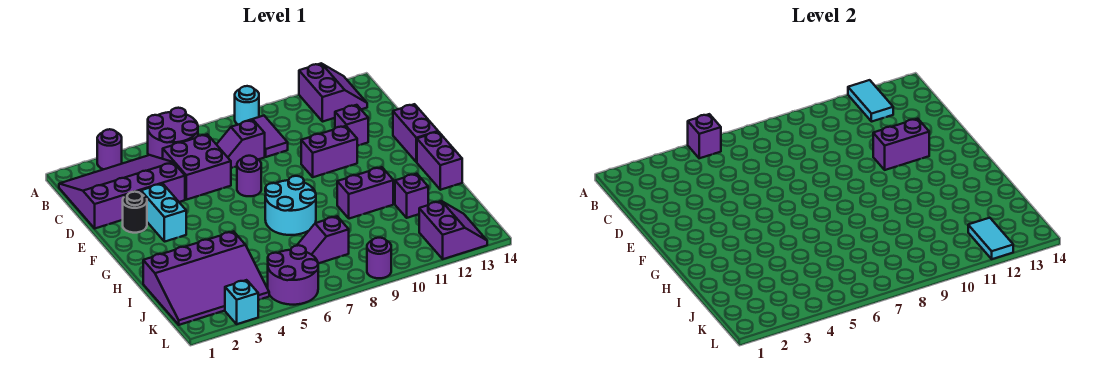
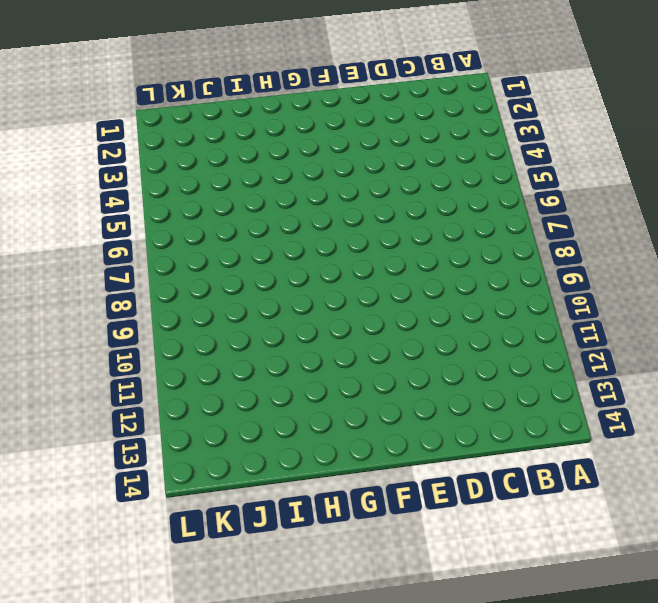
none -> purple 1x1 round brick [97,129,122,169]
none -> purple 2x2 round brick [148,108,198,159]
none -> cyan 1x1 round brick [235,86,259,125]

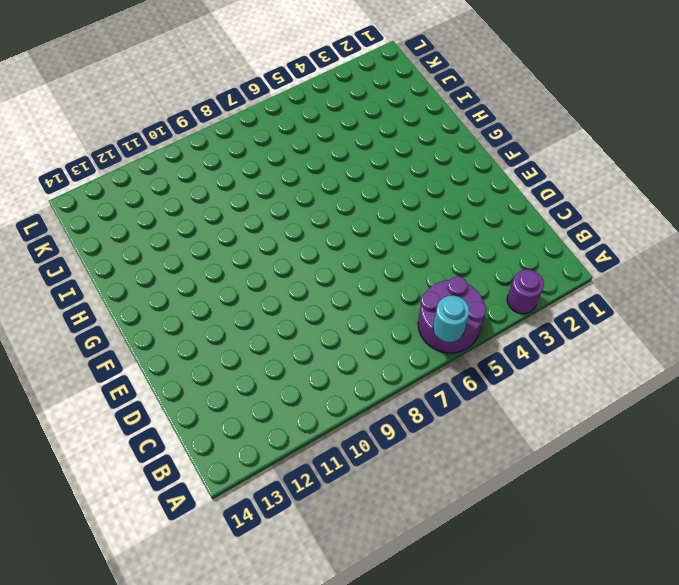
cyan 1x1 round brick [433,295,469,342] -> cyan 1x1 round brick moved to [235,86,259,125]
none -> purple 2x2 slope [299,63,367,122]
none -> purple 3x4 slope [59,155,185,228]
none -> purple 1x2 tile [248,116,288,157]

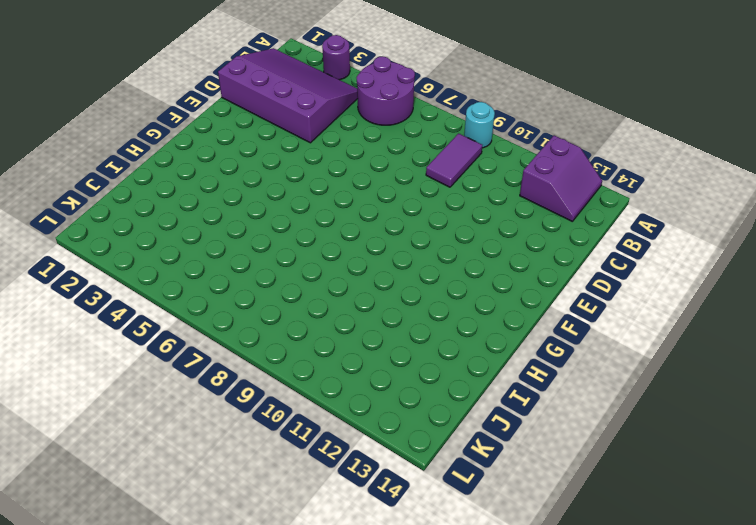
none -> purple 2x2 brick [163,134,231,200]
none -> purple 1x2 slope [216,120,265,168]
none -> purple 1x1 brick [335,105,368,146]

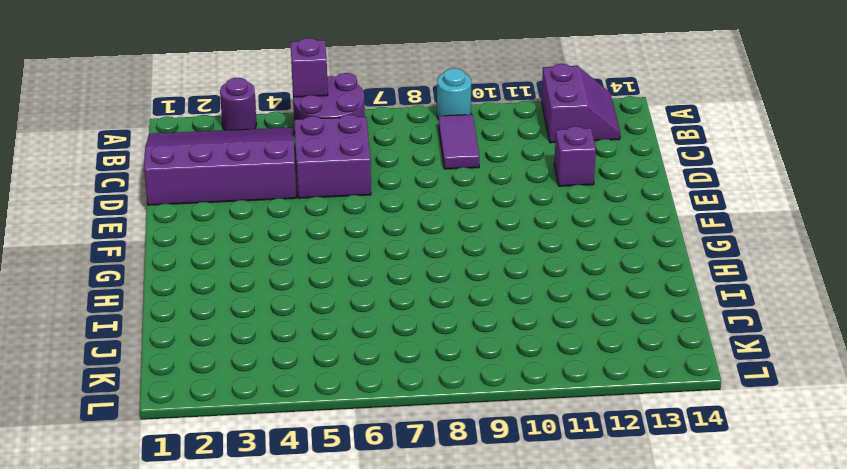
none -> purple 1x2 slope [216,120,265,168]
none -> black 1x1 round brick [123,192,147,233]
none -> cyan 1x2 brick [141,184,186,242]

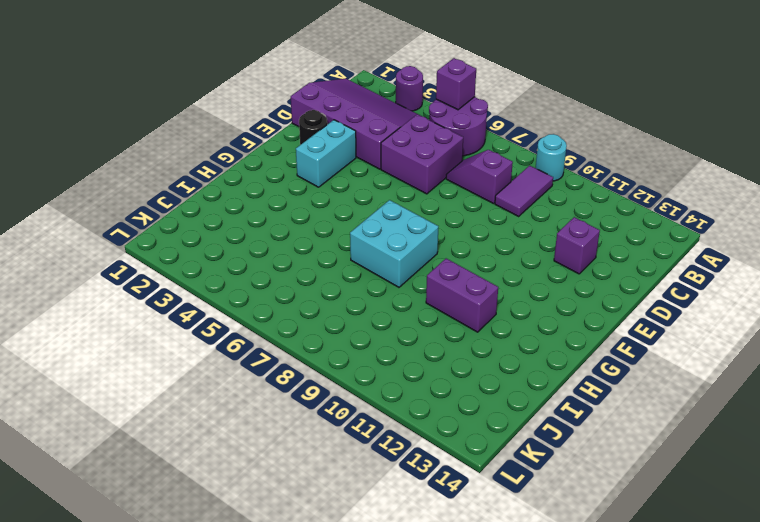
cyan 2x2 brick [350,200,438,287] -> cyan 2x2 round brick [265,176,316,235]
none -> purple 2x2 slope [299,63,367,122]
none -> purple 1x1 round brick [237,156,261,196]
none -> purple 1x2 brick [301,126,357,177]

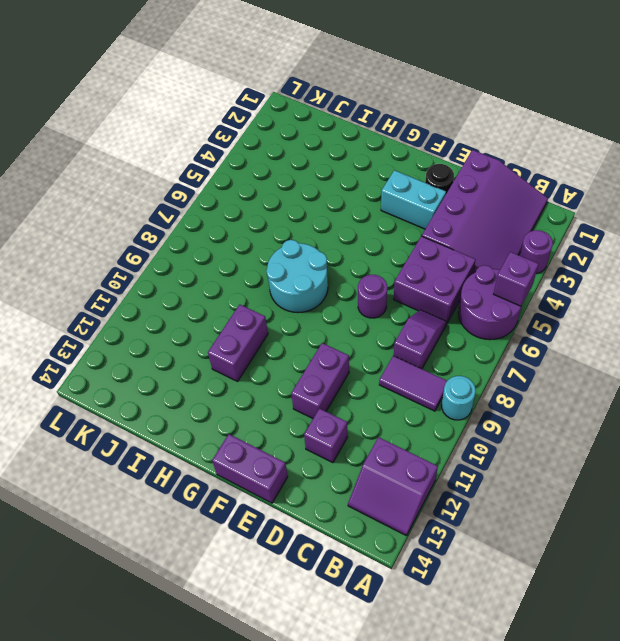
none -> purple 1x2 brick [417,132,462,190]
none -> purple 3x4 slope [143,231,269,325]
none -> purple 1x1 brick [395,174,428,218]

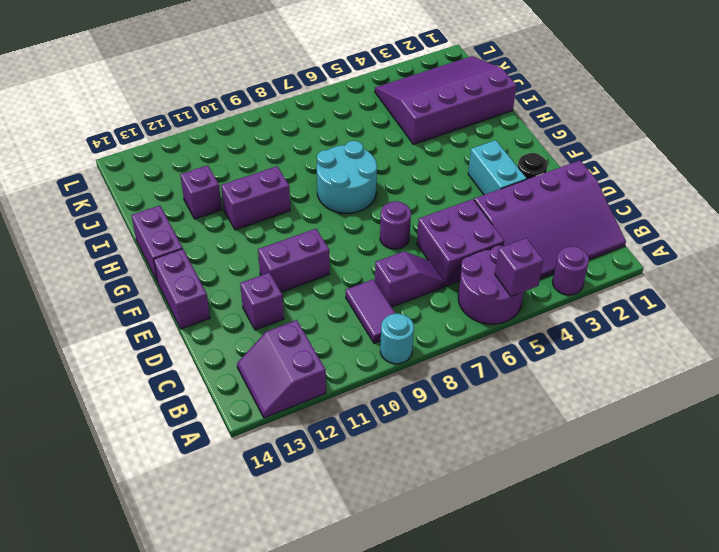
none -> purple 1x2 slope [297,216,349,263]
none -> purple 2x2 round brick [268,245,318,305]
none -> purple 2x2 slope [419,201,487,259]

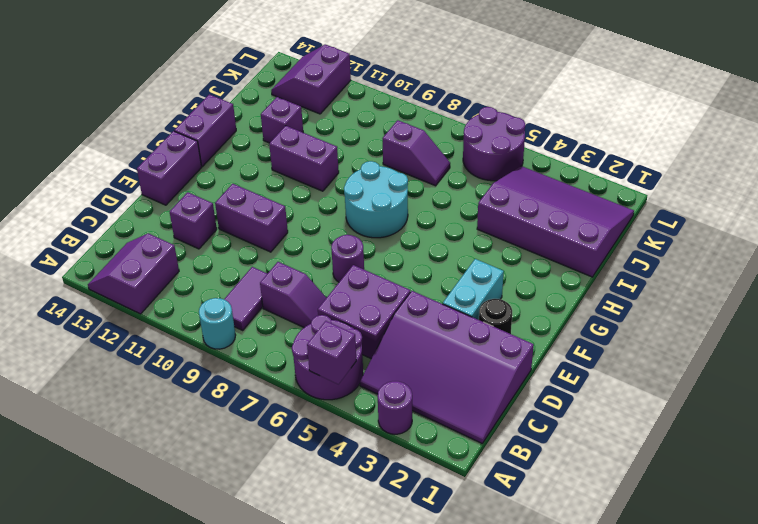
none -> cyan 1x1 brick [225,280,258,324]
none -> purple 1x1 round brick [367,238,391,278]
none -> cyan 1x2 tile [848,80,893,122]

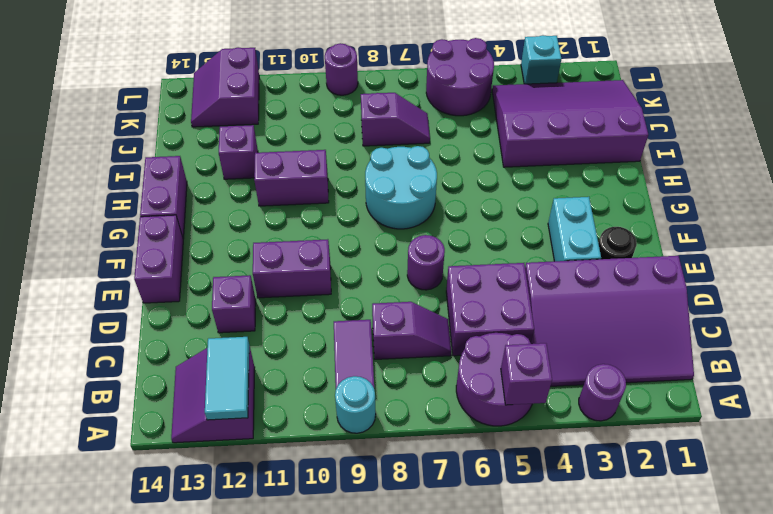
none -> purple 1x2 brick [873,119,929,170]
none -> cyan 1x2 tile [968,218,1013,259]

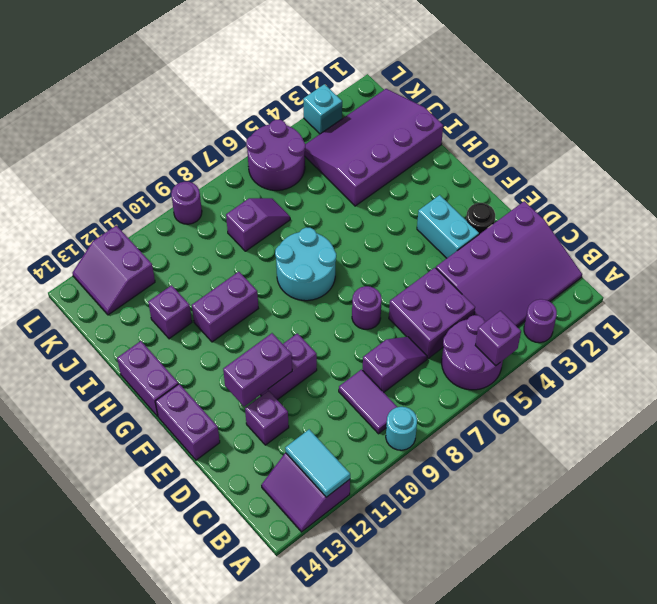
none -> cyan 1x2 tile [968,218,1013,259]

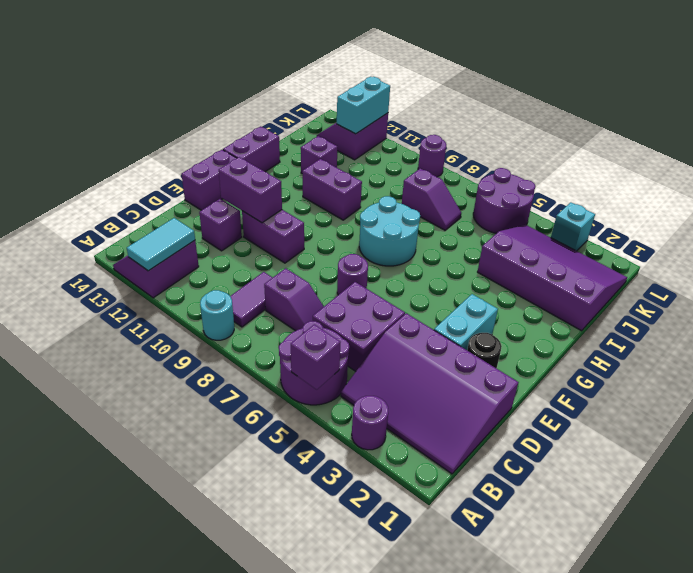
cyan 1x2 brick [337,77,390,134] -> cyan 1x2 tile [968,218,1013,259]

